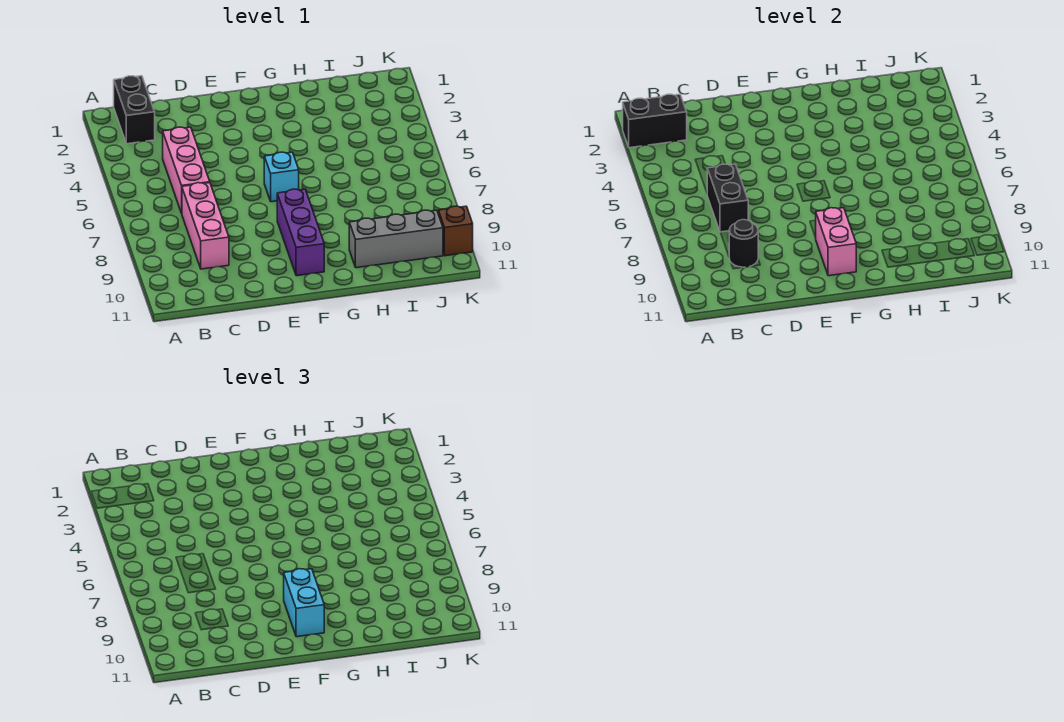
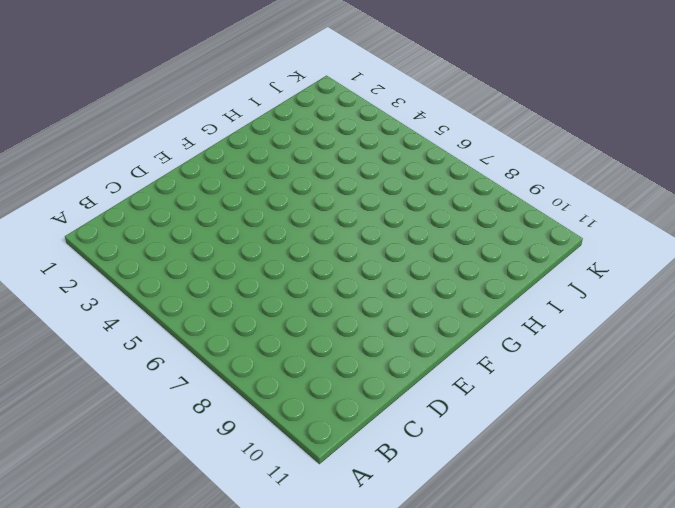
none -> black 1x2 brick [114,76,155,144]
none -> pink 1x3 brick [163,127,210,213]
none -> pink 1x3 brick [182,183,229,269]

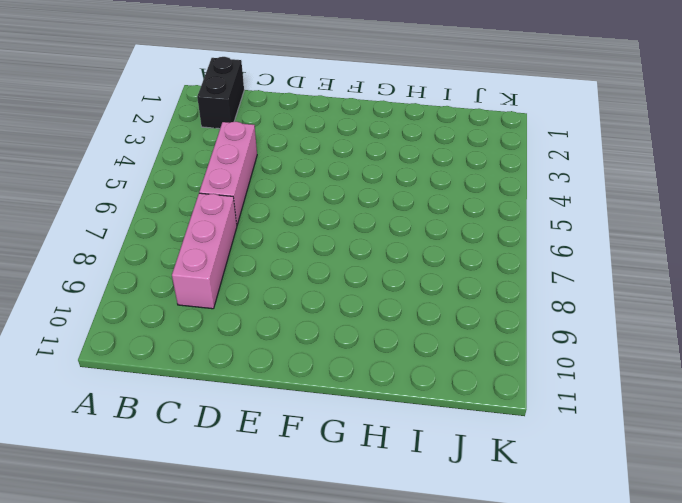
none -> cyan 1x1 brick [264,152,299,202]
none -> purple 1x3 brick [277,189,324,276]
none -> grey 1x3 brick [349,210,443,268]

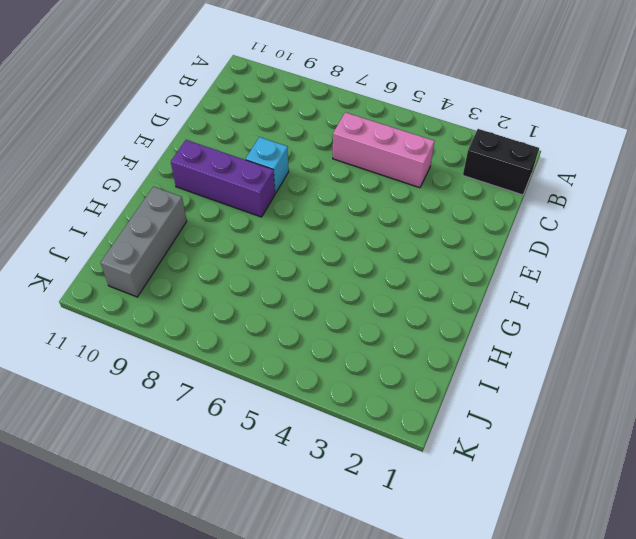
cyan 1x1 brick [246,137,289,193] -> cyan 1x1 brick moved to [264,152,299,202]
none -> pink 1x3 brick [182,183,229,269]
none -> brown 1x1 brick [438,206,473,256]
none -> black 1x2 brick [623,94,687,148]

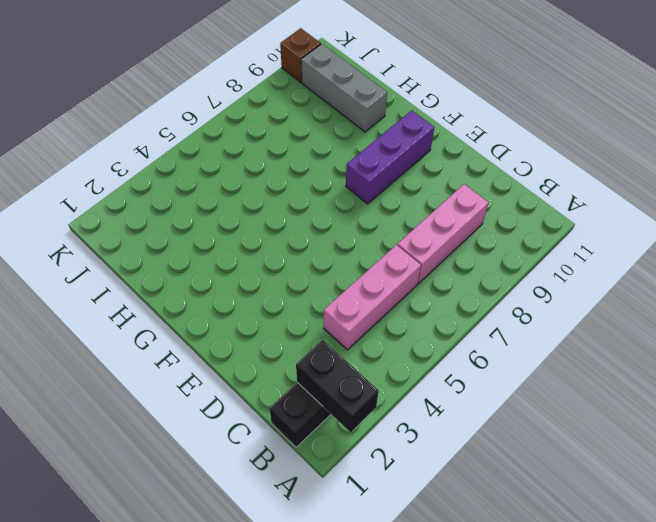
none -> cyan 1x1 brick [264,152,299,202]
none -> black 1x2 brick [707,164,748,232]
none -> black 1x1 round brick [729,220,758,267]

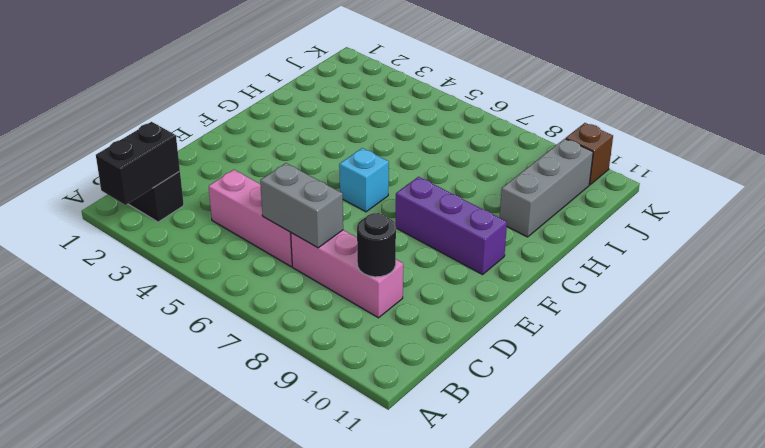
grey 1x2 brick [260,163,343,248] -> black 1x2 brick [707,164,748,232]
none -> pink 1x2 brick [816,208,856,276]
none -> cyan 1x2 brick [284,569,324,637]

